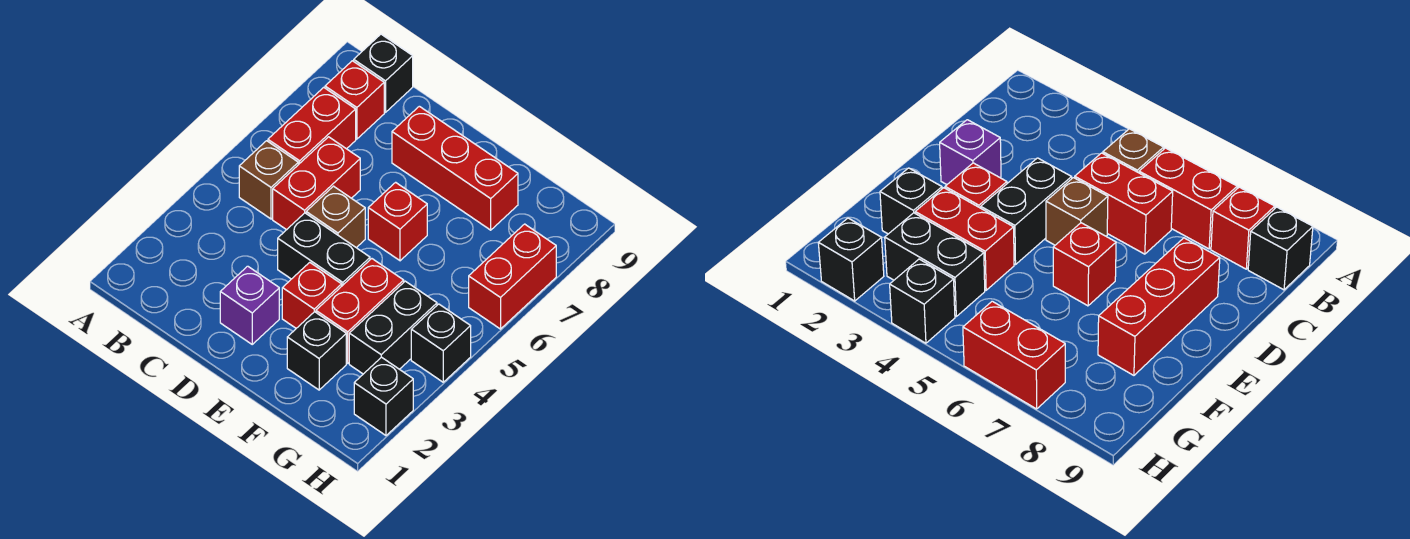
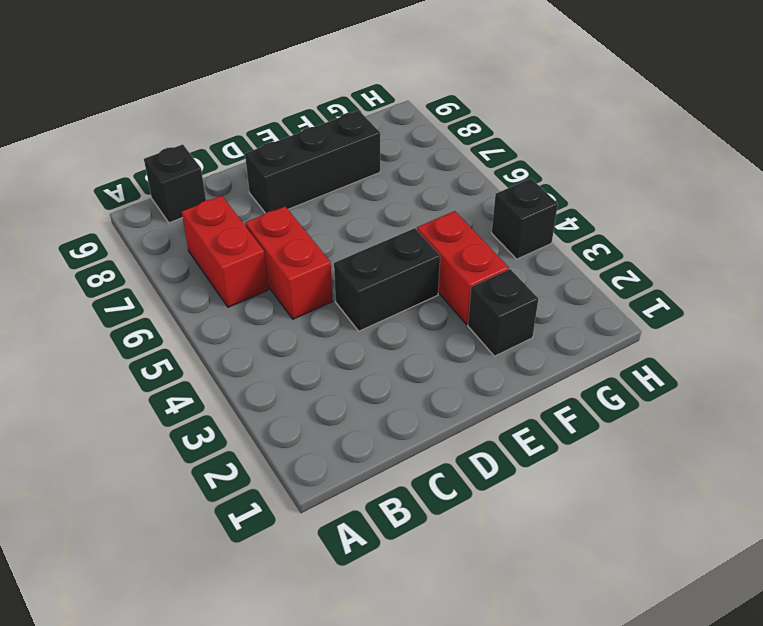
black 1x3 brick [245,110,380,213] -> red 1x3 brick [392,106,518,230]
none -> brown 1x1 brick [239,141,298,219]
none -> red 1x1 brick [325,61,384,139]
none -> purple 1x1 brick [220,266,279,344]

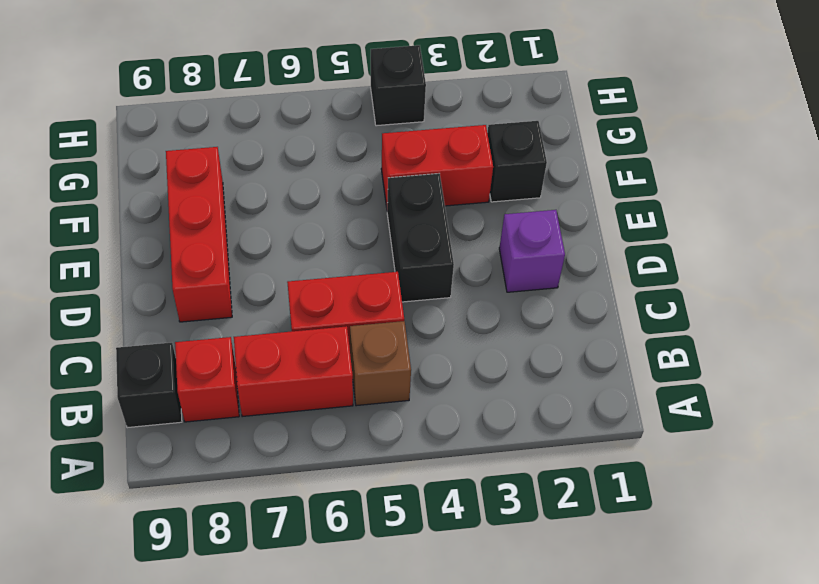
none -> brown 1x1 brick [306,186,365,248]
none -> red 1x1 brick [282,262,342,328]
none -> red 1x1 brick [368,182,427,261]

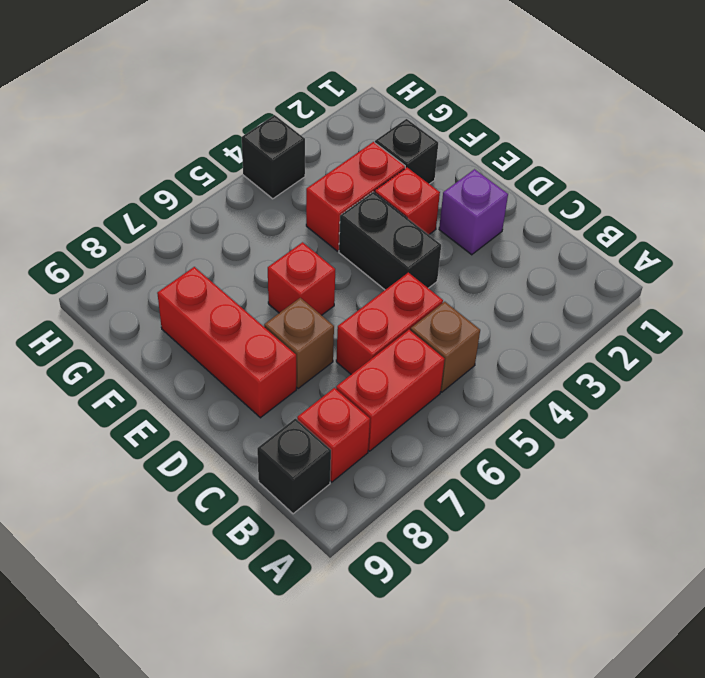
brown 1x1 brick [264,298,334,389] -> brown 1x1 brick moved to [306,186,365,248]
none -> black 1x2 brick [349,281,437,374]
none -> black 1x1 brick [354,357,413,435]
none -> red 1x2 brick [469,224,556,329]

